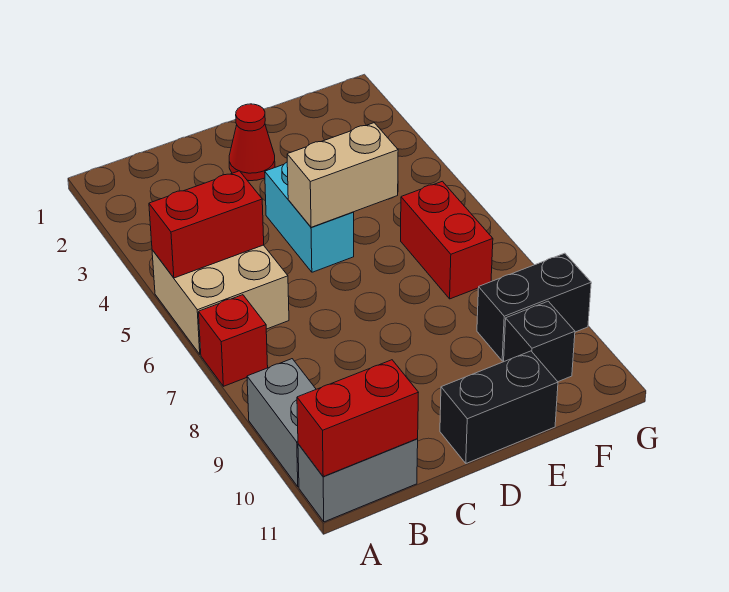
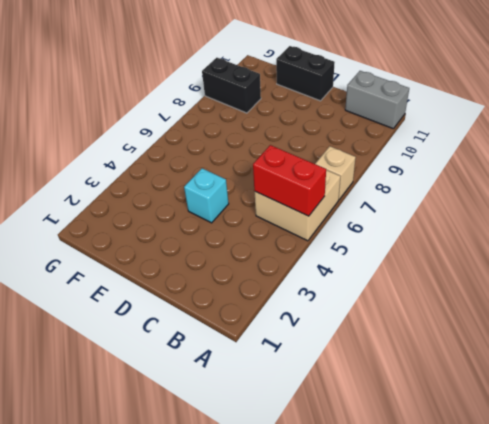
tan 1x1 brick [315,146,356,200] -> red 1x1 brick [199,295,268,386]
cyan 1x1 brick [184,168,229,223] -> cyan 1x2 brick [265,162,354,272]
none -> grey 1x2 brick [247,359,316,487]
none -> red 1x1 cone [229,104,275,181]
none -> red 1x2 brick [401,181,493,299]

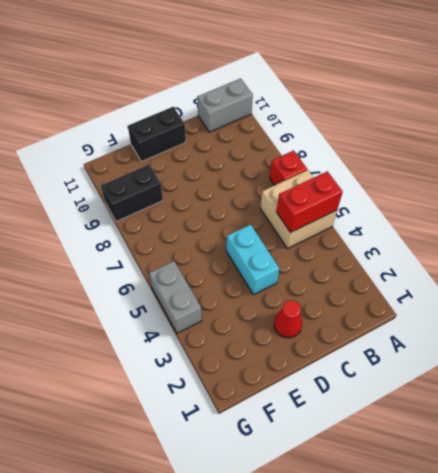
grey 1x2 brick [149,261,202,333] -> grey 1x2 brick moved to [247,359,316,487]
none -> red 1x2 brick [401,181,493,299]
none -> black 1x1 brick [504,301,575,382]
none -> red 1x2 brick [297,360,418,477]

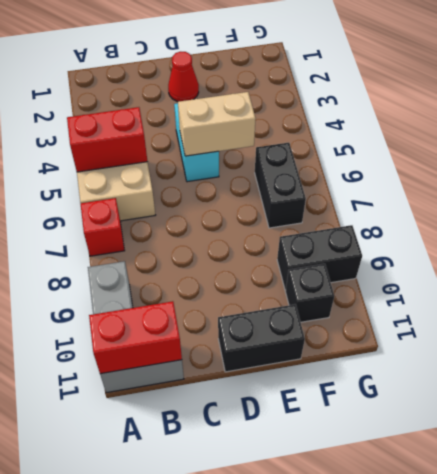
black 1x2 brick [255,143,306,228] -> red 1x2 brick [401,181,493,299]

